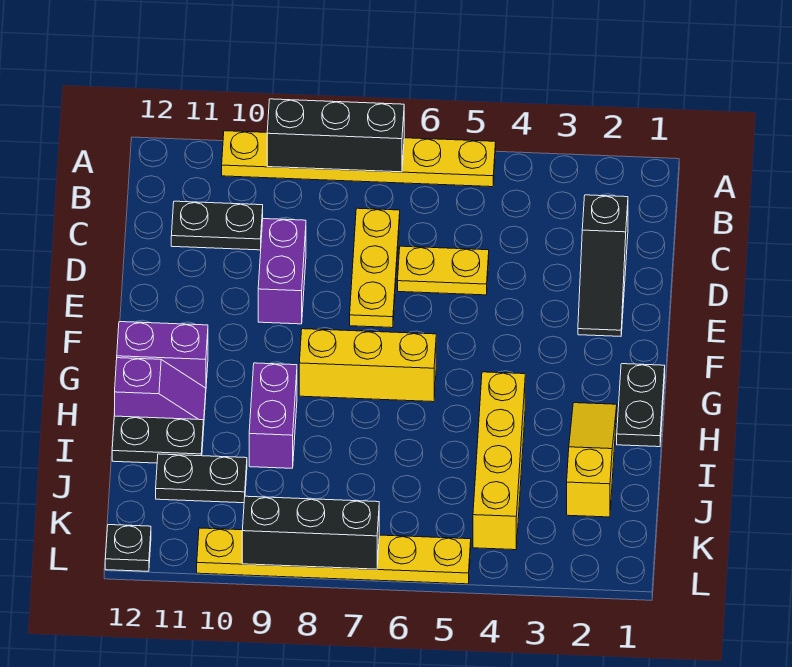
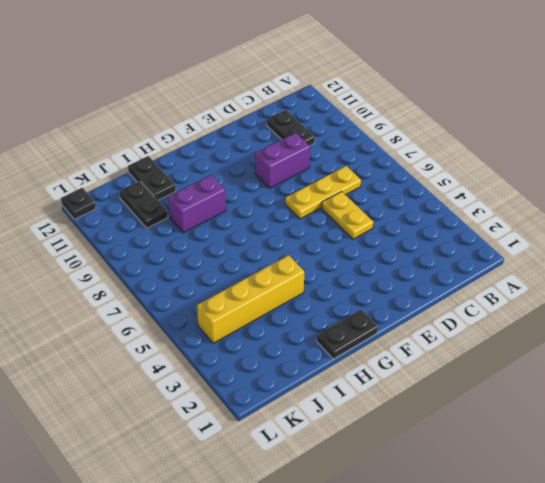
none -> yellow 1x6 plate [222,131,496,187]
none -> black 1x3 slope [578,195,628,336]
none -> yellow 1x3 brick [299,329,436,402]

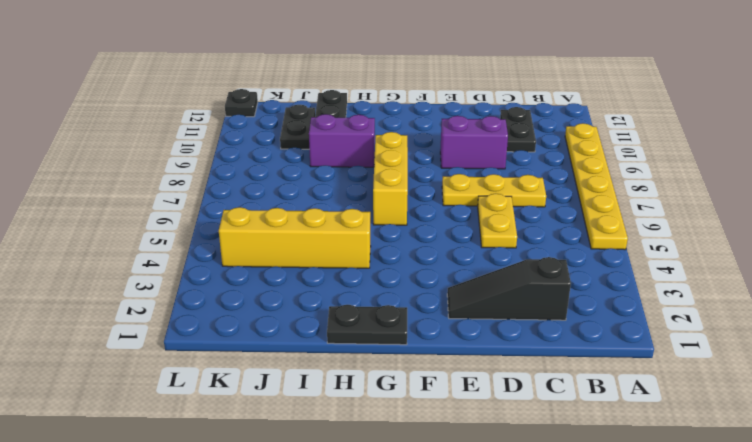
none -> purple 1x2 brick [117,322,208,388]
none -> yellow 1x3 slope [567,403,617,517]
none -> purple 1x2 slope [115,358,206,420]

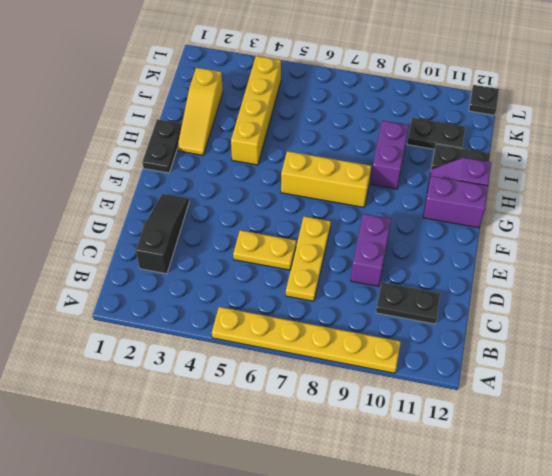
none -> yellow 1x6 plate [197,528,471,584]
none -> black 1x3 brick [267,99,404,172]
none -> black 1x3 brick [242,496,379,569]

